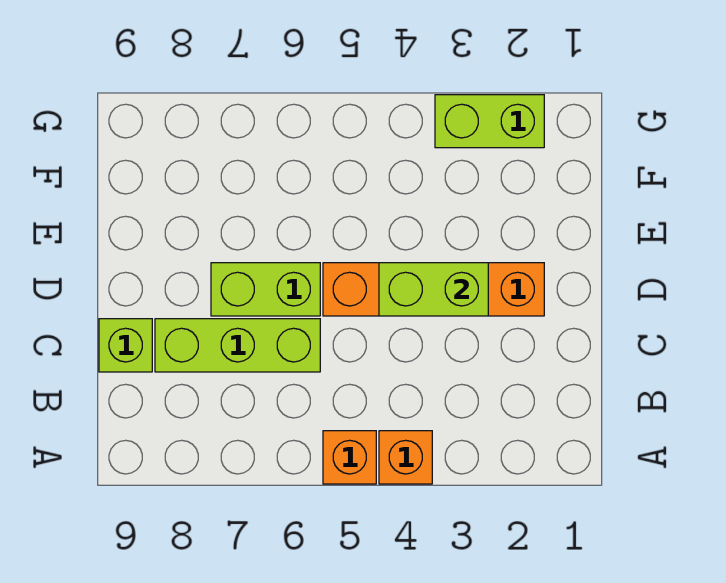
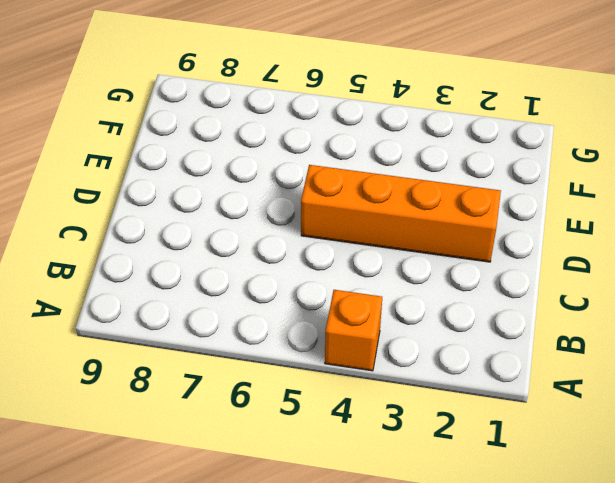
none -> orange 1x1 brick [323,431,376,484]
none -> lime 1x3 brick [155,319,320,372]

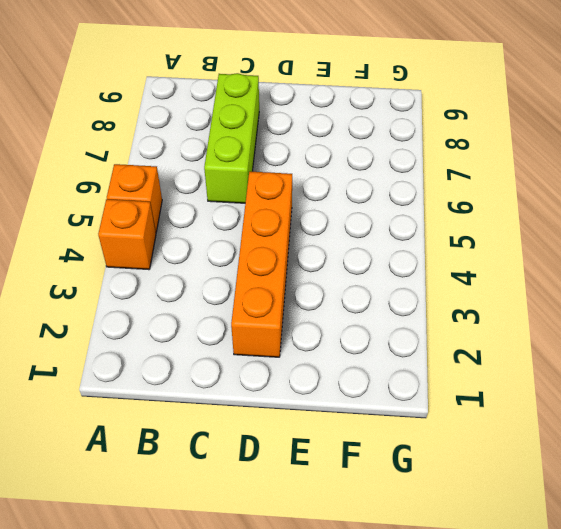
none -> lime 1x1 brick [99,319,152,372]
none -> lime 1x2 brick [211,263,320,316]

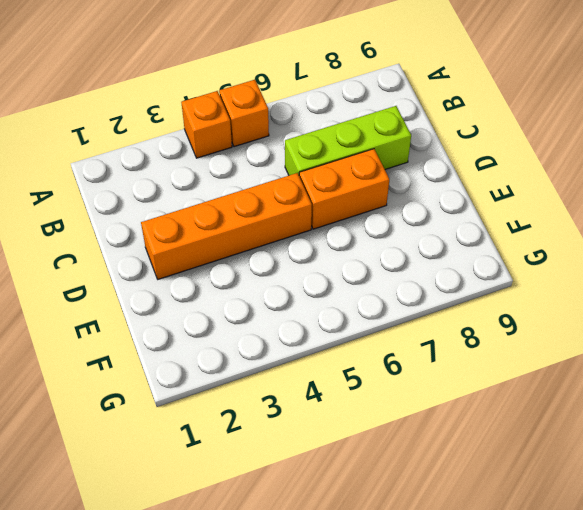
orange 1x2 brick [299,149,389,229] -> lime 1x2 brick [211,263,320,316]
none -> lime 1x1 brick [99,319,152,372]
none -> lime 1x2 brick [435,95,544,148]

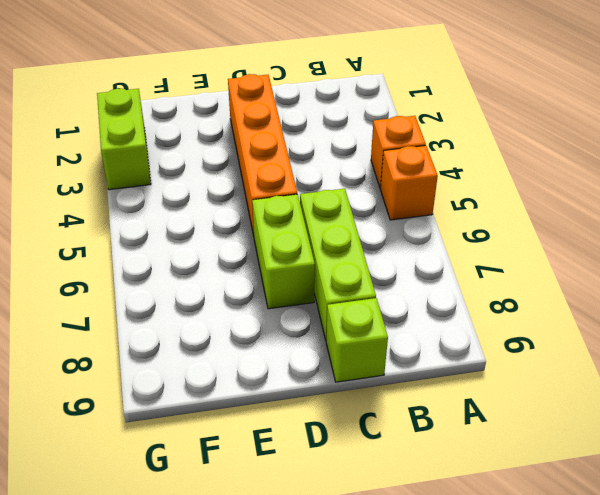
none -> lime 1x2 brick [379,263,488,316]

